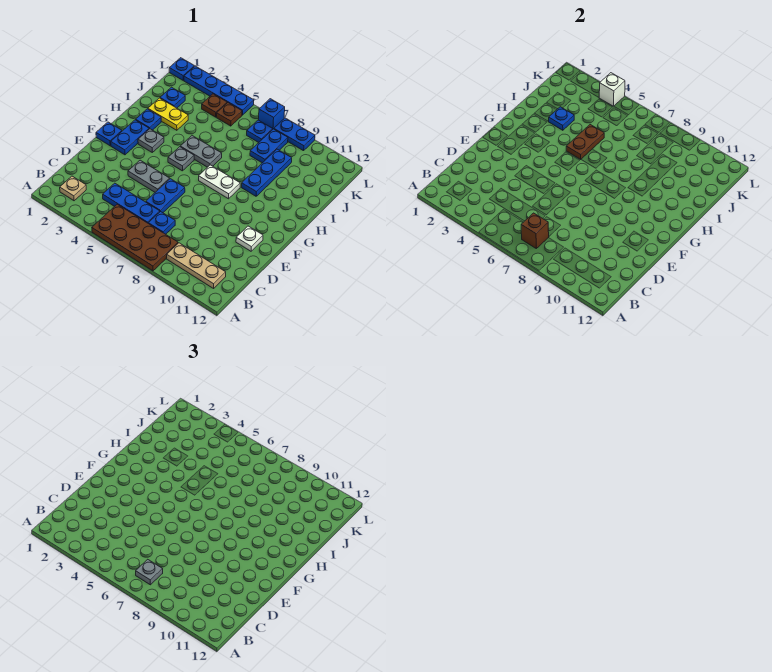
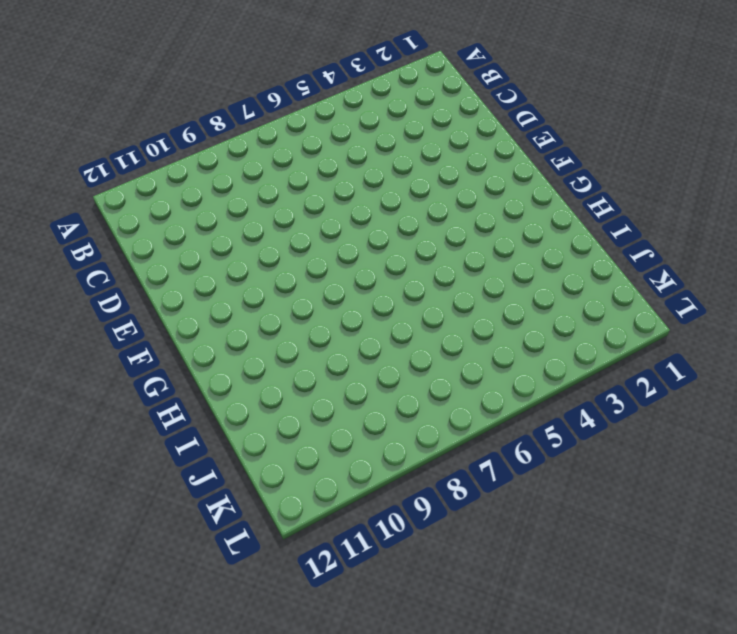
none -> brown 2x4 plate [92,204,178,271]
none -> tan 1x1 plate [60,176,86,201]
none -> tan 1x3 plate [167,243,226,288]
none -> blue 1x3 plate [103,183,160,223]

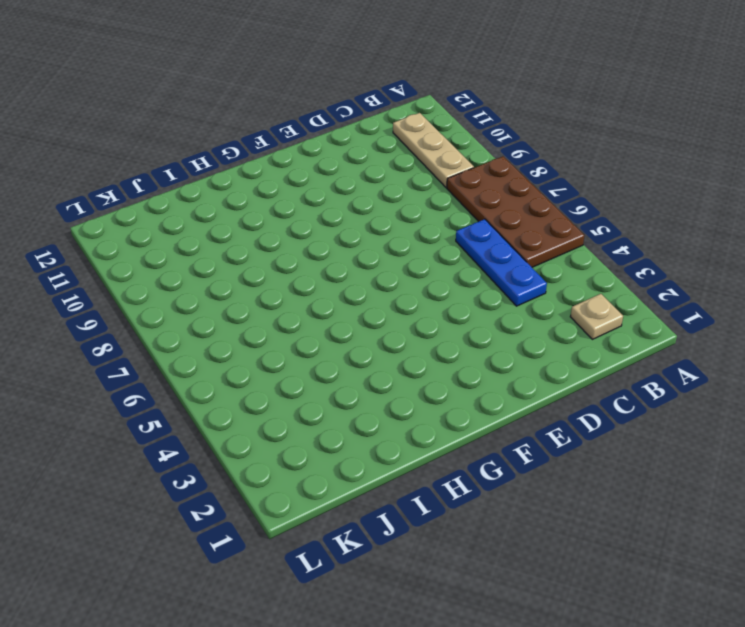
none -> blue 1x1 plate [148,211,175,234]
none -> blue 1x2 plate [146,179,185,213]
none -> grey 1x2 plate [128,160,170,192]
none -> white 1x1 plate [236,226,263,251]

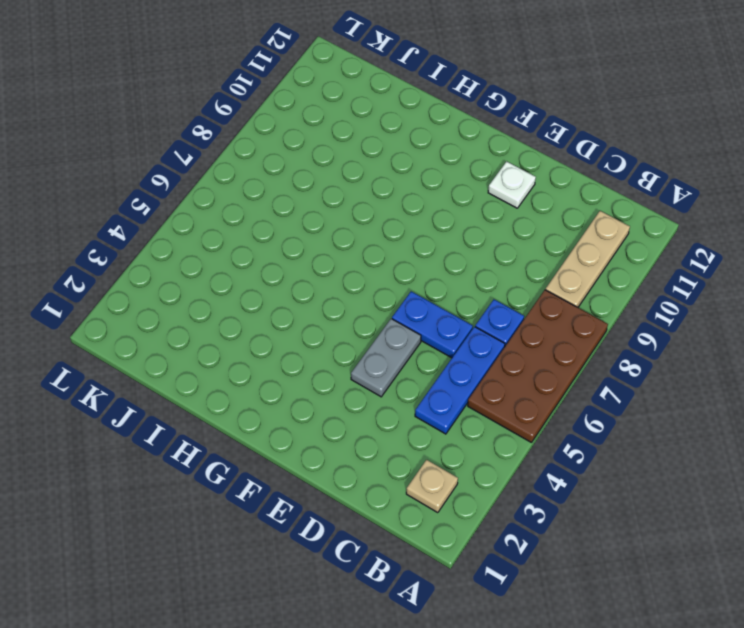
none -> blue 1x1 plate [96,122,122,146]
none -> blue 1x2 plate [111,120,149,155]
none -> grey 1x1 plate [138,129,164,152]
none -> grey 1x1 plate [168,147,194,171]

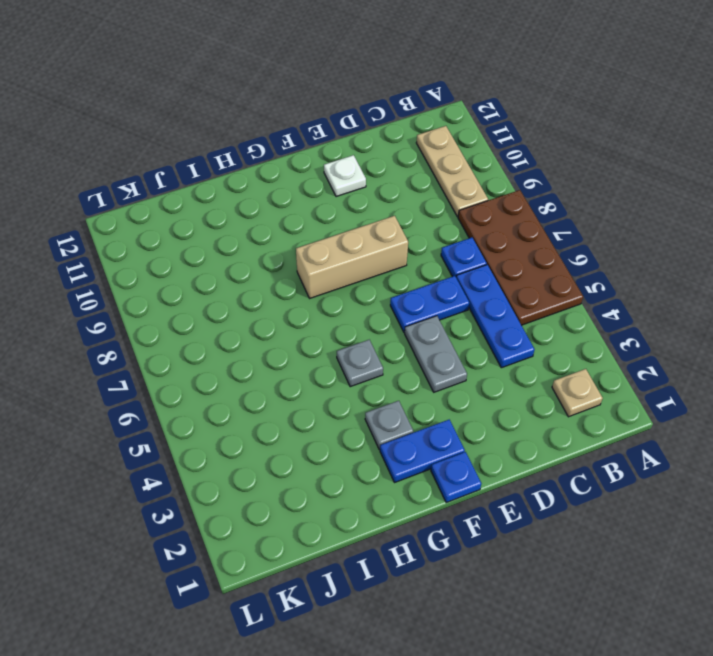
tan 1x3 brick [296,216,408,298] -> white 1x2 plate [199,165,240,199]
none -> blue 1x1 plate [136,109,161,130]
none -> grey 1x2 plate [180,136,222,167]
none -> blue 1x3 plate [242,149,292,196]
none -> yellow 1x2 plate [148,98,188,130]

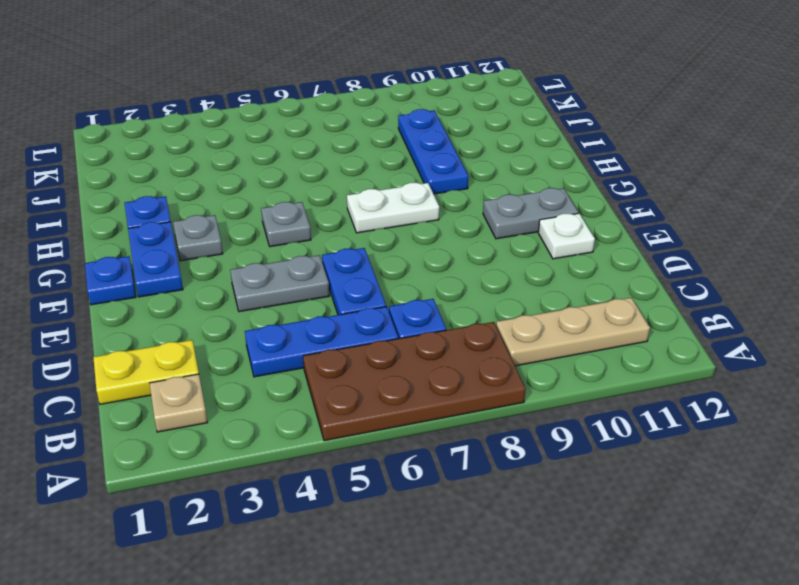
yellow 1x2 plate [93,340,199,404] -> yellow 1x2 plate moved to [148,98,188,130]
grey 1x2 plate [483,188,579,239] -> grey 1x2 plate moved to [180,136,222,167]
none -> blue 1x1 plate [160,87,185,108]
none -> blue 1x2 plate [250,129,288,163]
none -> brown 1x1 plate [202,94,227,117]
none -> brown 1x1 plate [217,103,242,126]

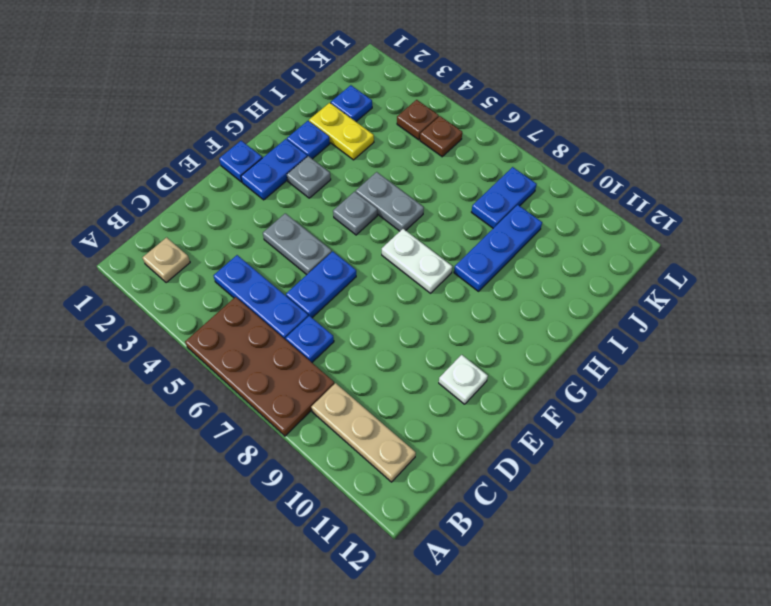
none -> blue 1x1 plate [247,120,273,142]
none -> blue 1x1 plate [169,58,194,80]
none -> blue 1x4 plate [184,66,254,115]
none -> blue 1x1 brick [259,99,285,129]

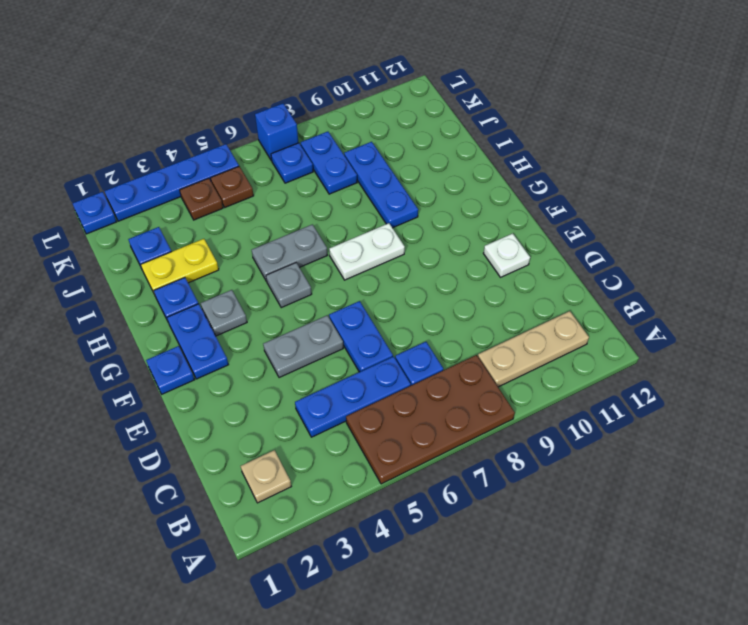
none -> blue 1x2 plate [274,118,315,151]
none -> brown 1x1 brick [521,213,549,248]
none -> brown 1x2 plate [566,125,604,159]
none -> blue 1x1 plate [549,107,574,130]

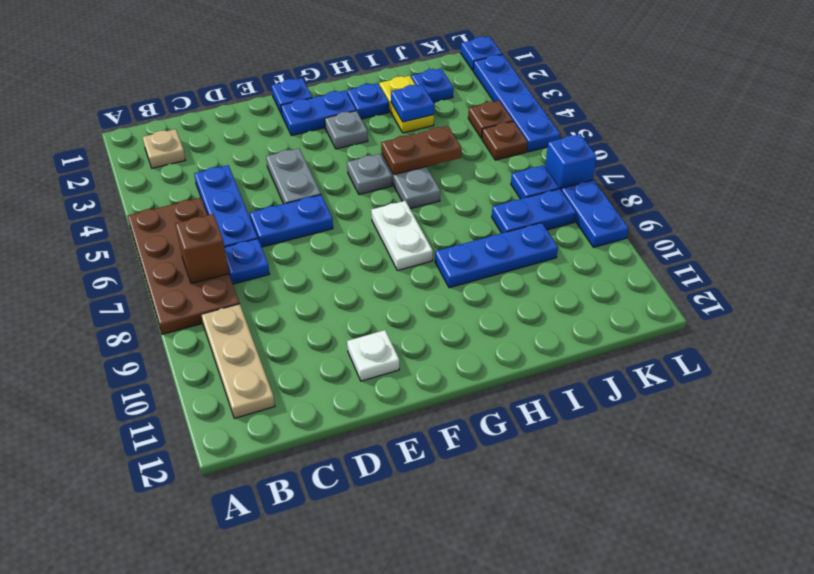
none -> white 1x1 brick [599,73,625,106]
none -> grey 1x1 plate [136,559,163,585]

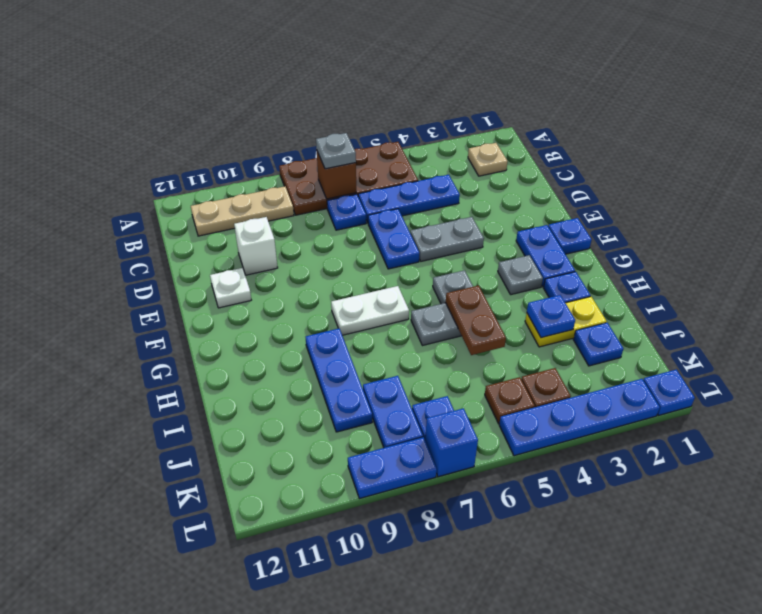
white 1x1 brick [234,217,278,275] -> white 1x1 brick moved to [599,73,625,106]

